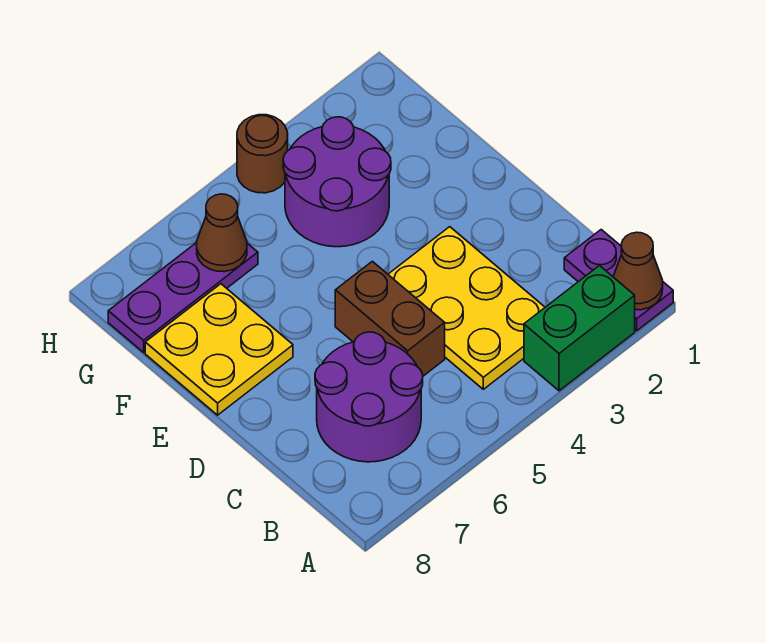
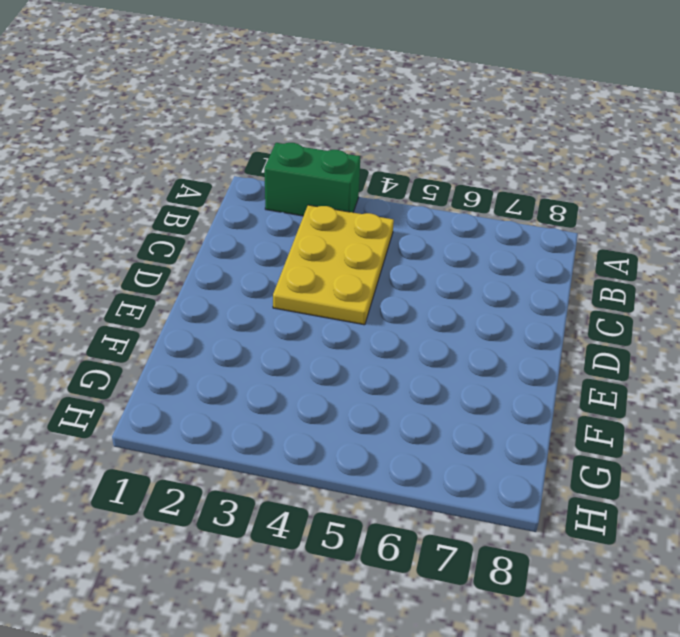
none -> purple 1x2 plate [564,230,673,331]
none -> purple 2x2 round brick [315,332,423,462]

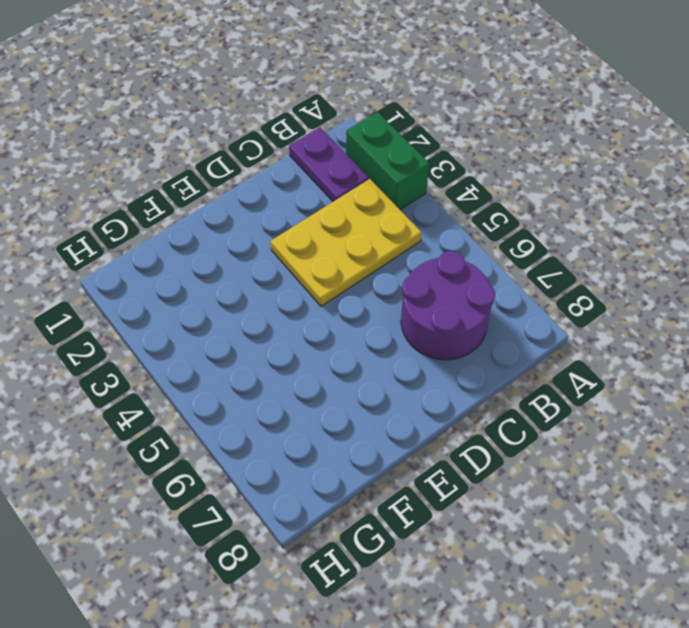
purple 1x2 plate [289,127,369,202] -> purple 1x2 plate turned to [564,230,673,331]
none -> brown 1x2 brick [335,261,445,376]
none -> yellow 2x2 plate [145,284,293,415]

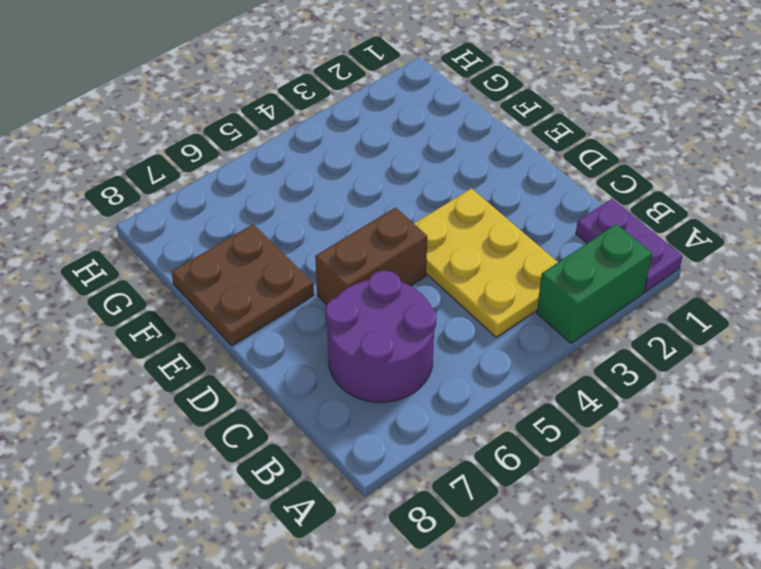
brown 1x2 brick [315,208,427,305] -> brown 1x2 brick turned to [335,261,445,376]
brown 2x2 plate [171,224,314,346] -> yellow 2x2 plate [145,284,293,415]
none -> purple 2x2 round brick [283,117,391,247]
none -> purple 1x3 plate [108,243,258,352]

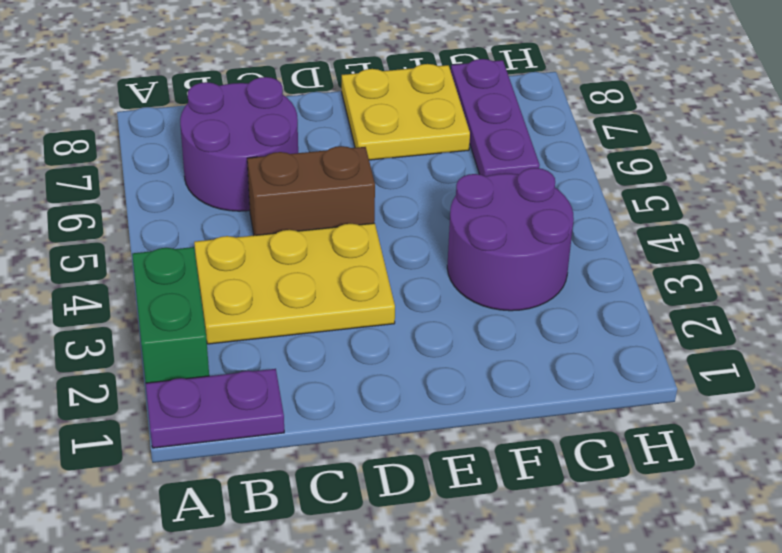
none -> brown 1x1 round brick [237,115,288,193]
none -> brown 1x1 cone [613,232,663,310]

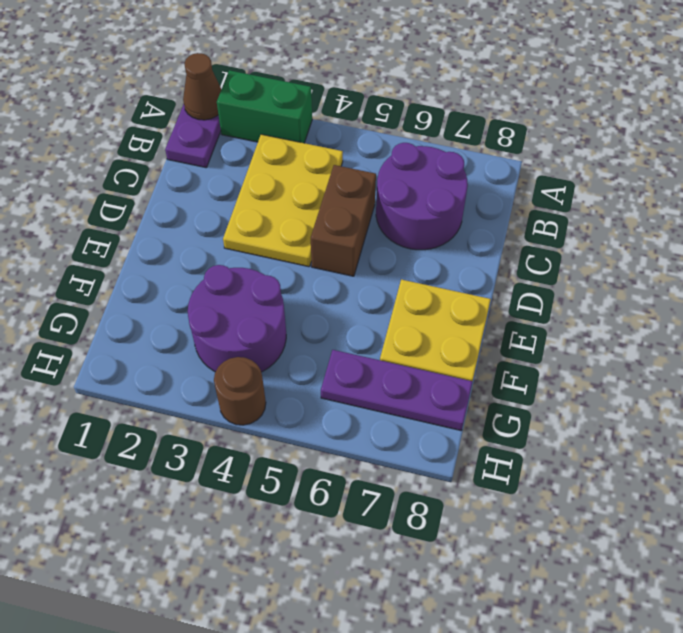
none -> brown 1x1 cone [197,194,247,272]

